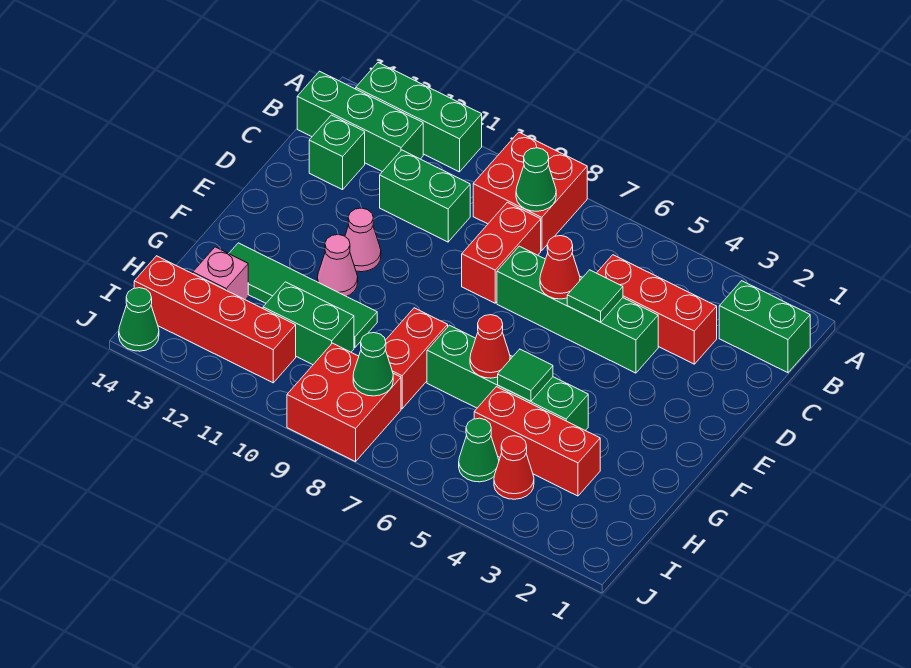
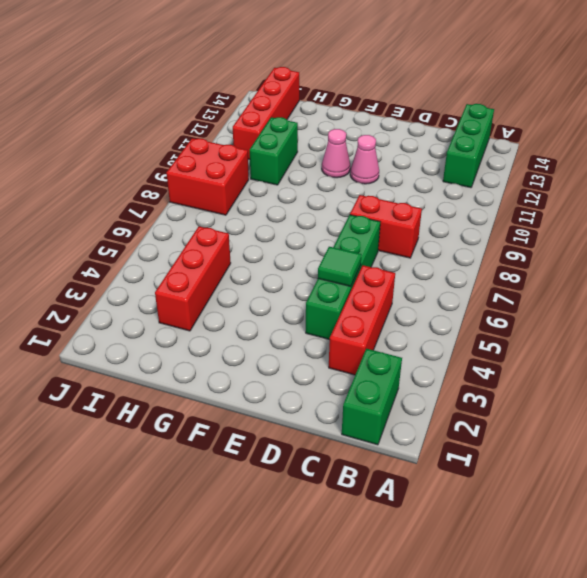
none -> red 2x2 brick [473,132,587,251]
none -> green 1x3 brick [356,63,482,172]
none -> green 1x2 brick [380,150,470,242]

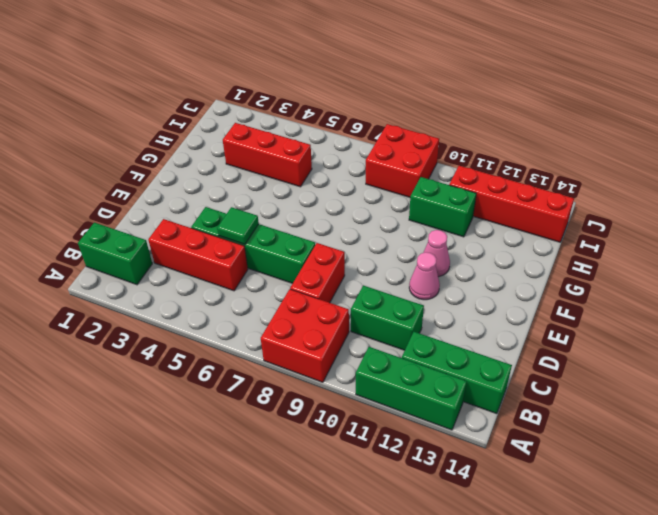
none -> green 1x1 brick [309,115,365,190]
none -> green 1x4 brick [427,325,588,431]
none -> red 1x2 brick [385,308,448,409]

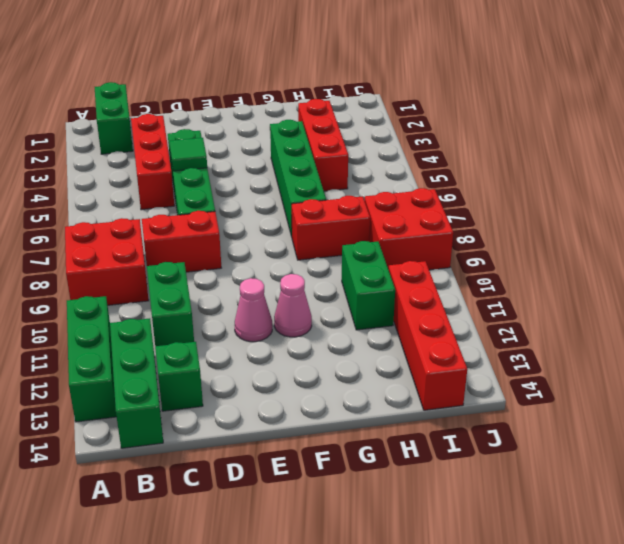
none -> green 1x4 tile [229,243,377,347]
none -> pink 1x1 brick [193,247,248,300]
none -> red 1x1 cone [494,436,534,499]

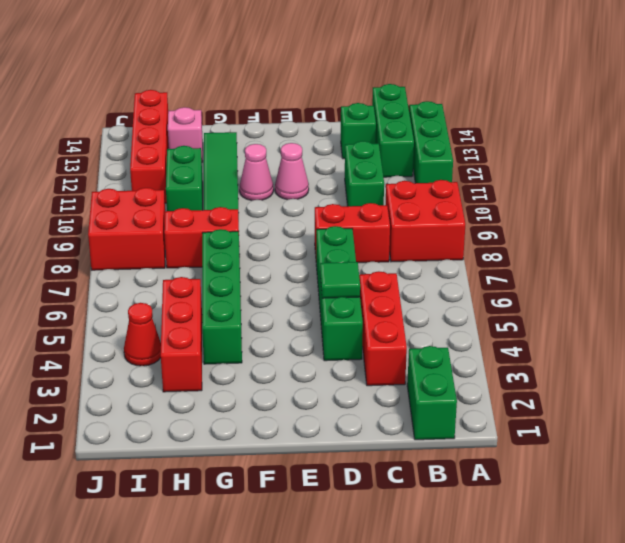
none -> green 1x1 cone [459,418,499,482]
none -> green 1x1 cone [119,288,159,351]
none -> green 1x1 cone [516,148,556,211]

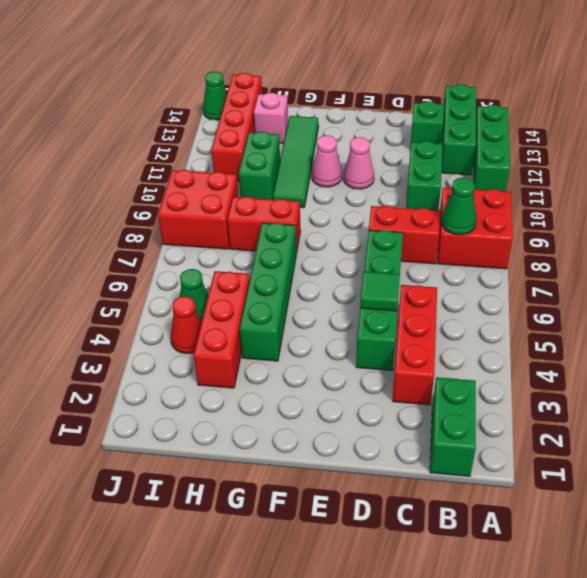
none -> red 1x1 cone [540,236,580,299]
none -> green 1x1 tile [498,349,553,401]
none -> red 1x1 cone [470,315,510,378]

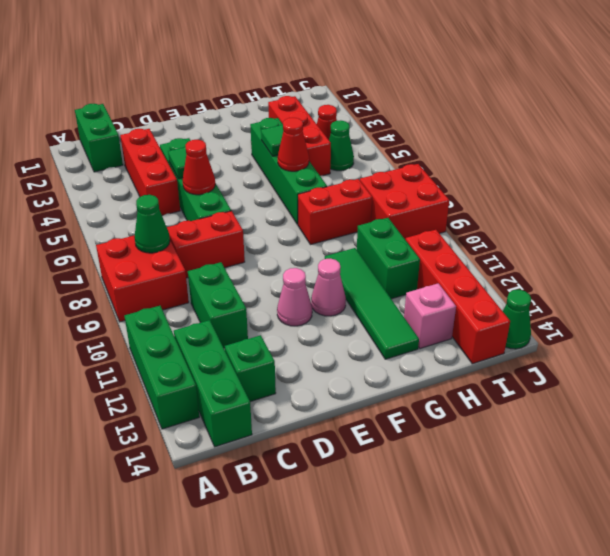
none -> green 1x1 cone [353,333,393,396]

